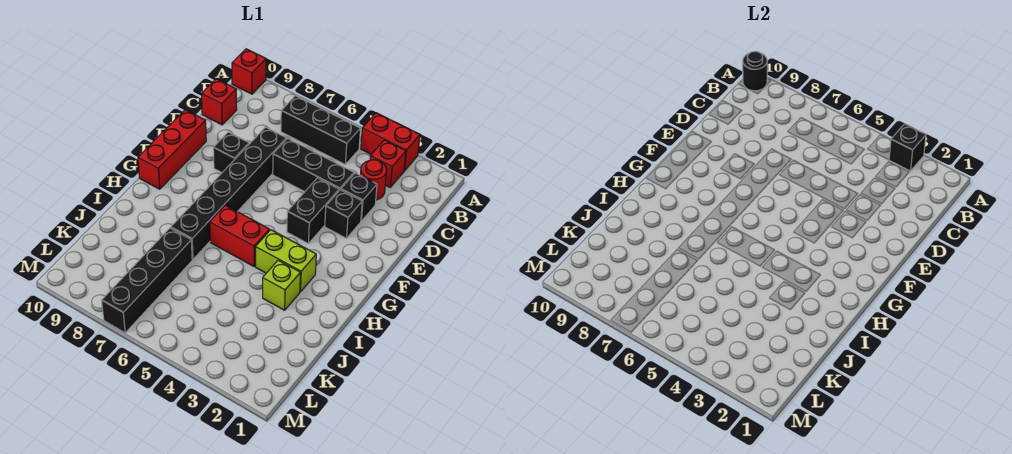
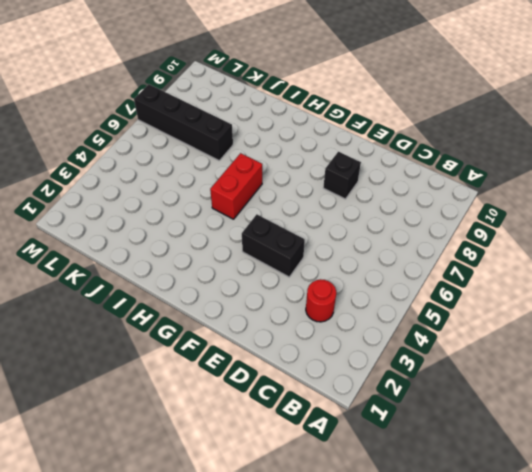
none -> red 1x2 brick [361,113,420,171]
none -> red 1x1 brick [232,49,266,94]
none -> red 1x1 brick [370,140,406,187]

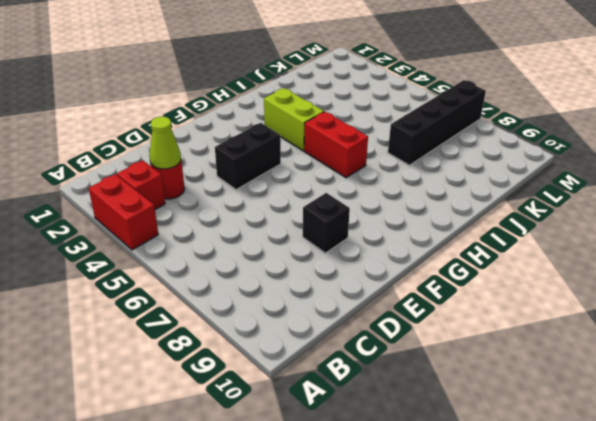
lime 1x1 cone [149,117,181,169] -> none
none -> red 1x1 brick [232,49,266,94]
none -> black 1x3 brick [281,96,361,164]
none -> red 1x1 brick [202,79,237,125]

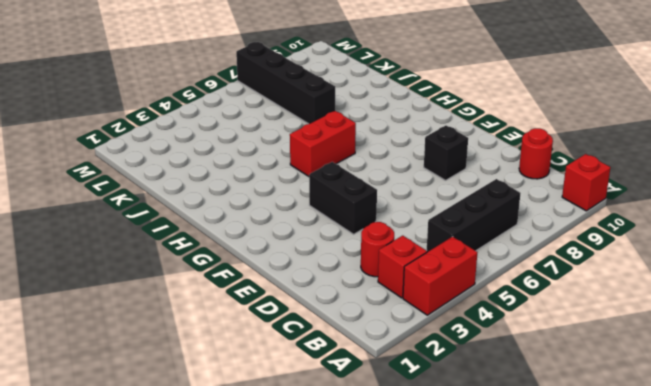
red 1x1 round brick [519,128,553,179] -> red 1x1 brick [202,79,237,125]
none -> black 1x1 brick [341,173,377,221]
none -> black 1x3 brick [273,138,354,192]
none -> black 1x6 brick [171,127,286,259]

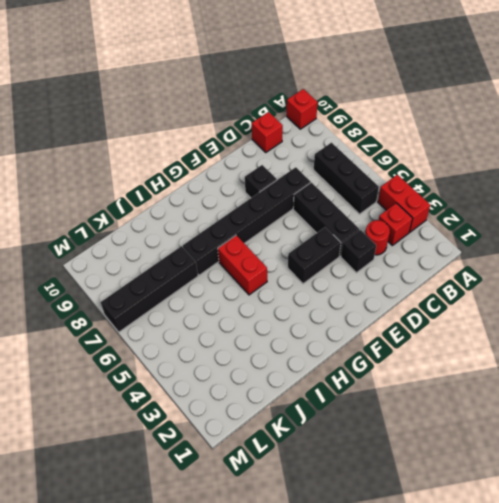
none -> black 1x1 brick [325,190,362,238]
none -> red 1x3 brick [138,110,206,189]
none -> lime 1x2 brick [256,230,316,292]

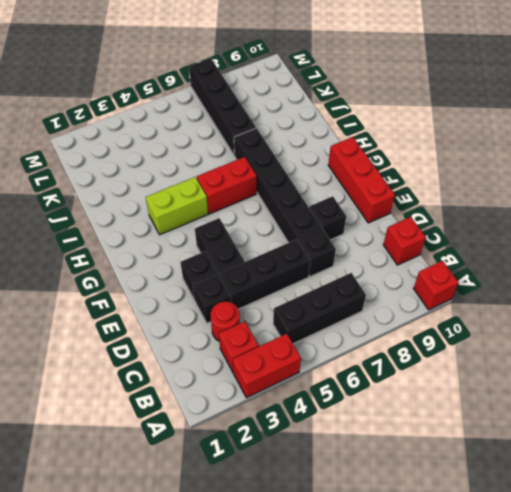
none -> lime 1x1 brick [263,260,300,310]
none -> black 1x1 brick [889,124,926,171]
none -> black 1x1 round brick [743,51,767,91]

